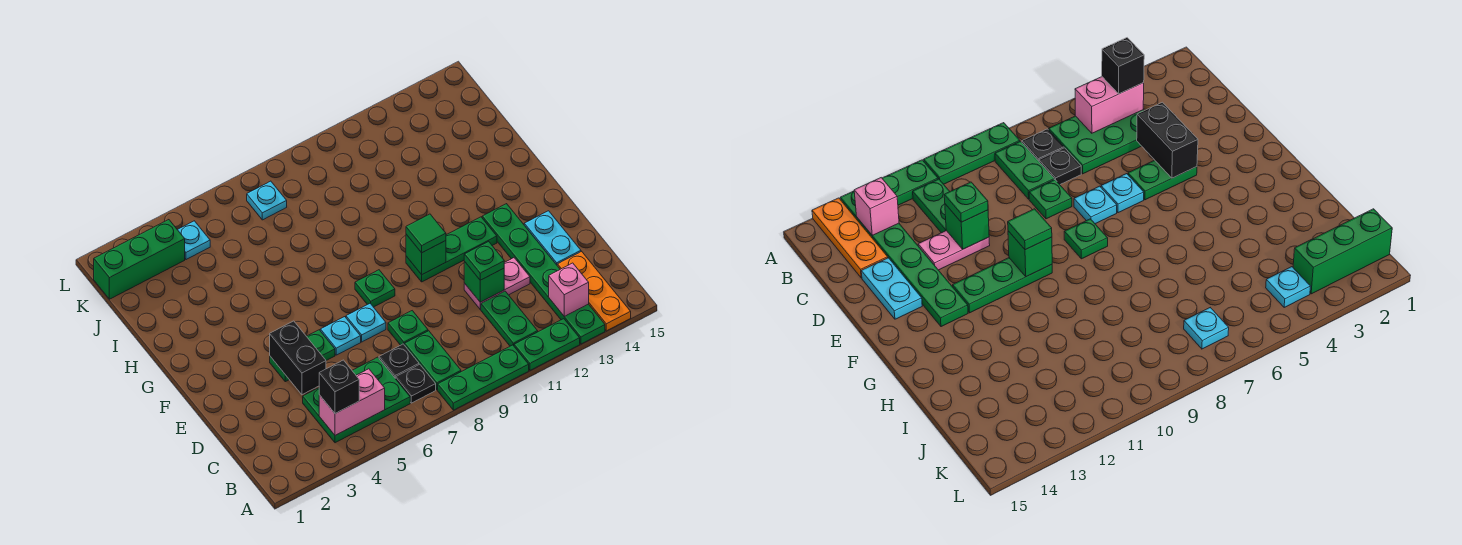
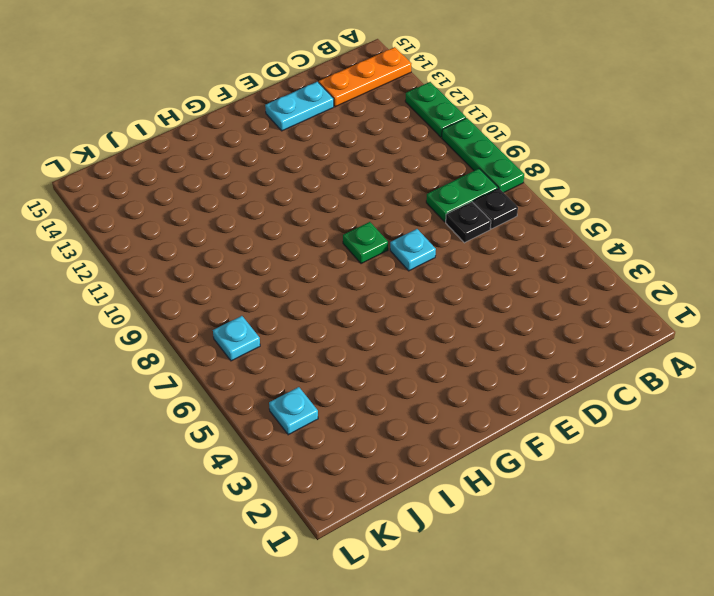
none -> green 1x6 plate [482,204,605,344]
none -> green 2x3 plate [303,357,410,443]
none -> green 1x2 plate [481,291,538,346]

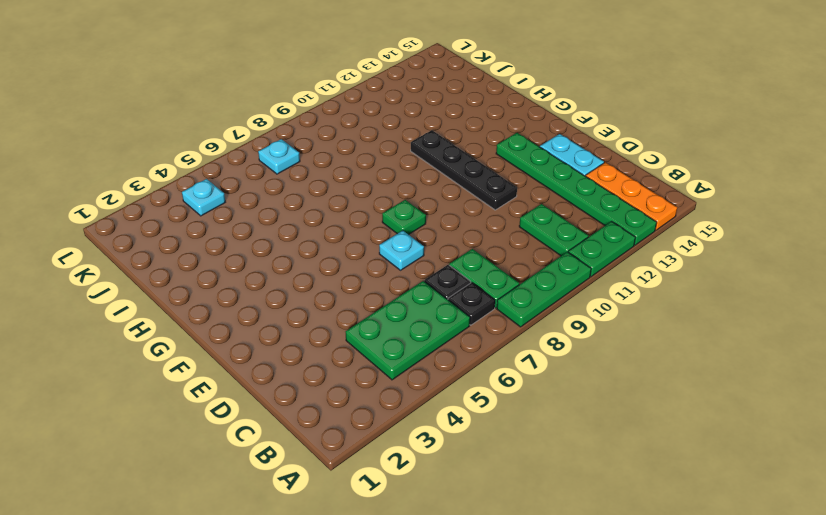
black 1x4 plate [411,130,517,210] -> green 1x3 plate [406,217,497,282]
none -> green 1x1 plate [388,311,428,345]
none -> pink 1x2 plate [464,258,530,309]
none -> green 1x2 plate [270,330,335,382]

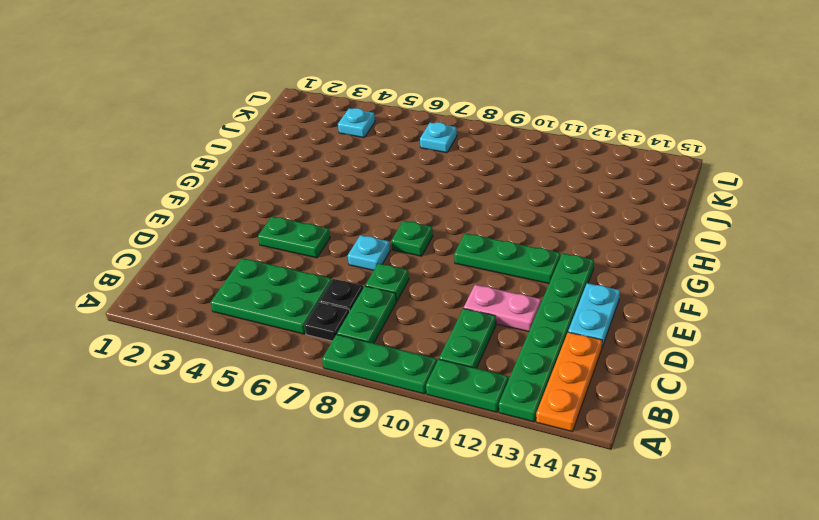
none -> cyan 1x1 plate [320,317,361,355]
none -> green 1x3 brick [94,220,185,299]
none -> pink 1x2 brick [319,369,385,435]

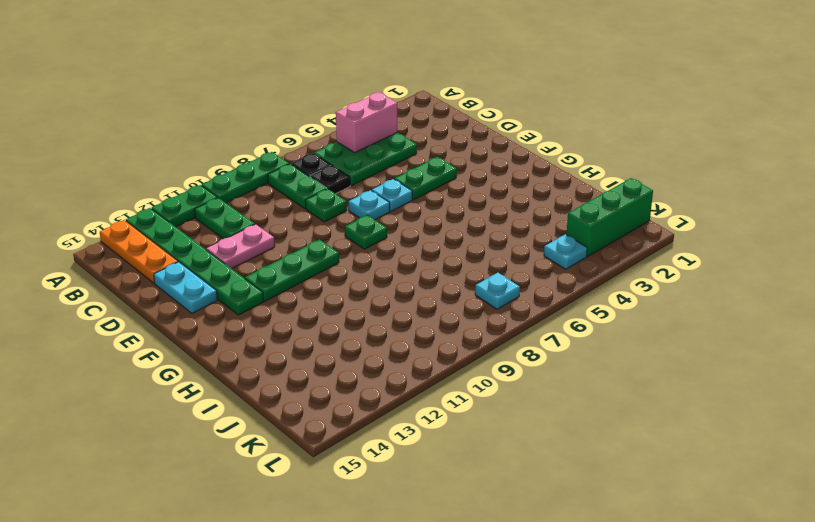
none -> pink 1x1 brick [549,263,589,316]
none -> black 1x2 brick [270,321,326,395]
none -> green 1x1 brick [464,262,504,302]

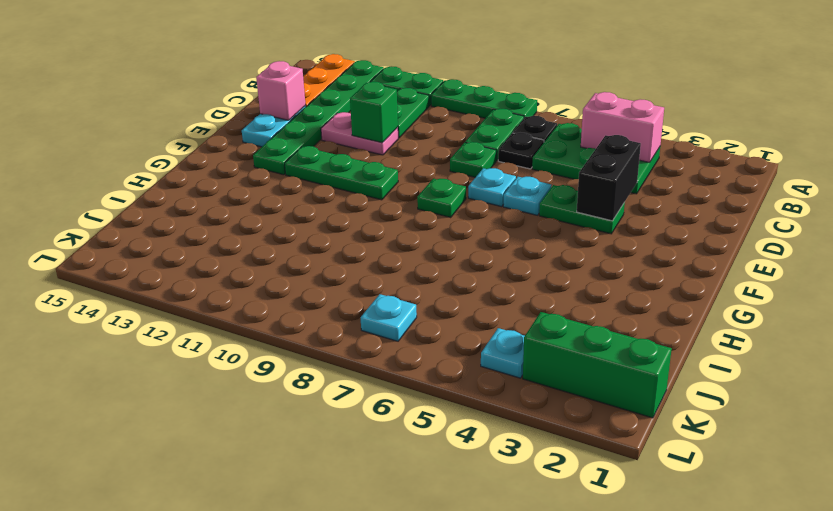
pink 1x1 brick [256,61,306,120] -> pink 1x1 brick moved to [549,263,589,316]
none -> green 1x1 brick [406,234,446,275]
none -> black 1x1 brick [319,360,359,413]
none -> green 1x1 plate [464,241,504,280]

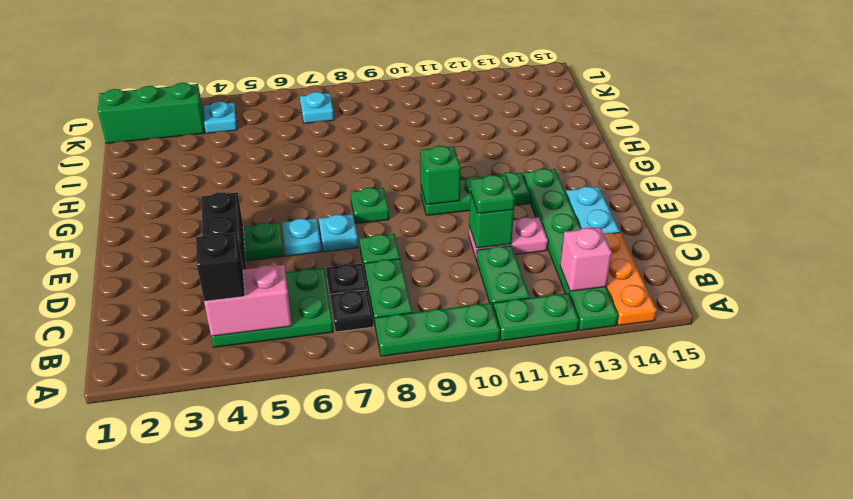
none -> green 1x1 tile [406,214,446,253]

